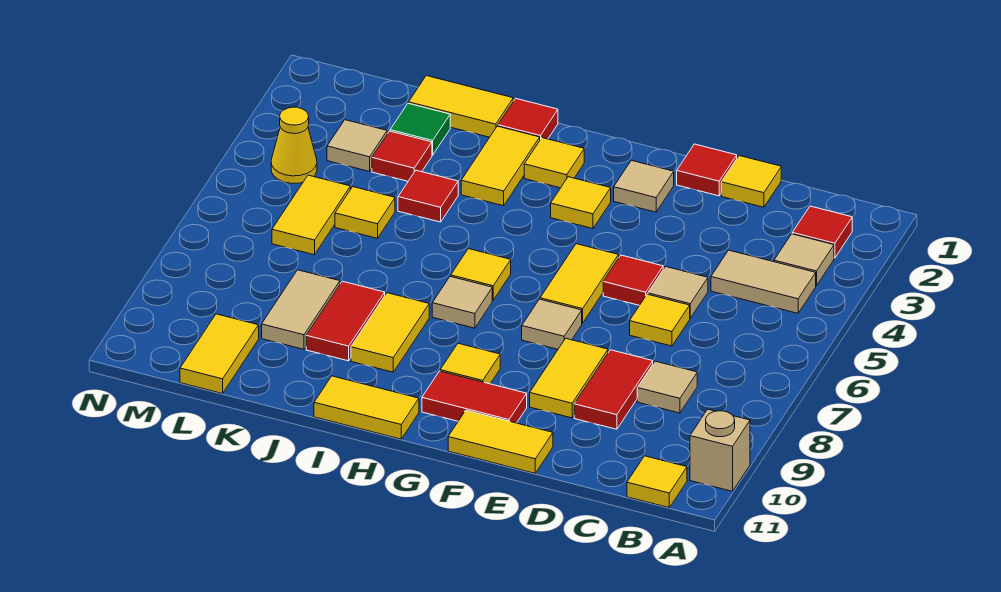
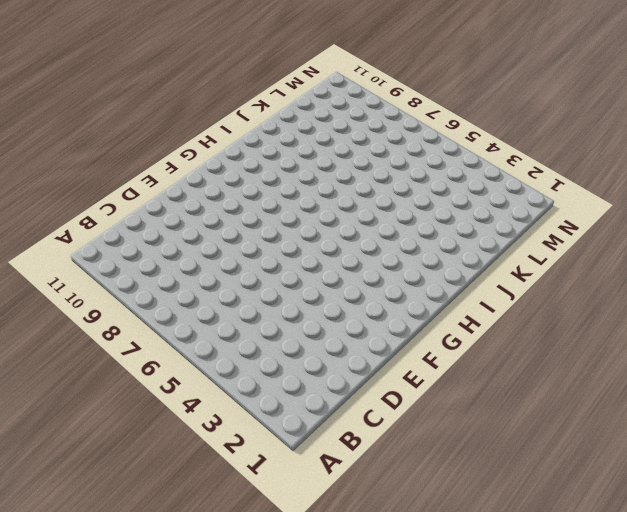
none -> tan 1x1 brick [690,409,750,491]
none -> red 1x1 tile [792,206,852,258]
none -> tan 1x1 tile [774,234,834,286]
none -> tan 1x2 tile [711,250,816,313]

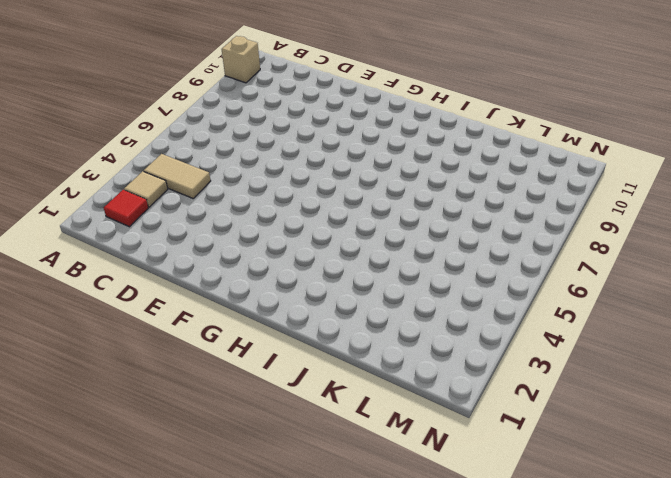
none -> yellow 1x1 tile [627,456,687,508]
none -> tan 1x1 tile [637,361,697,413]
none -> yellow 1x1 tile [721,156,781,207]
none -> tan 1x1 tile [648,267,708,318]

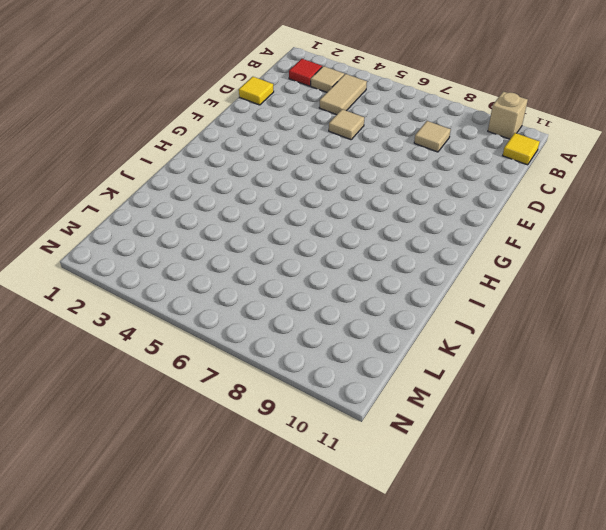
none -> yellow 1x1 tile [630,294,690,346]
none -> red 1x2 tile [574,350,653,429]
none -> red 1x1 tile [677,144,737,196]
none -> red 1x1 tile [603,255,663,305]

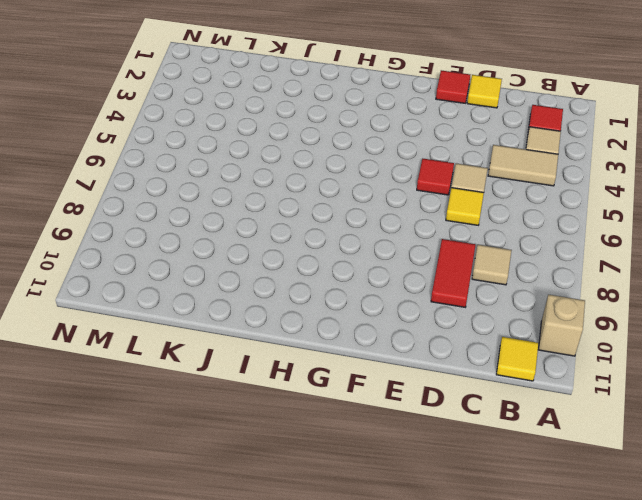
none -> yellow 1x2 tile [530,339,608,418]
none -> yellow 1x2 tile [448,410,553,473]
none -> tan 1x1 tile [614,160,674,212]
none -> yellow 1x2 tile [540,244,619,323]

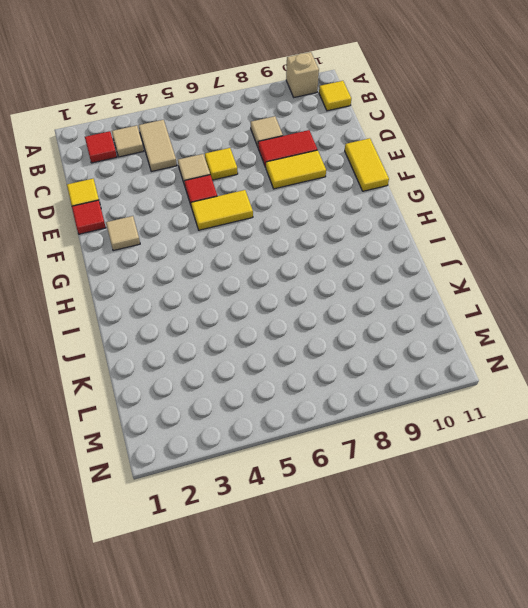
none -> tan 1x1 tile [522,299,582,349]
none -> red 1x2 tile [422,371,527,423]
none -> yellow 1x1 tile [551,177,611,229]
none -> yellow 1x1 tile [440,343,500,384]

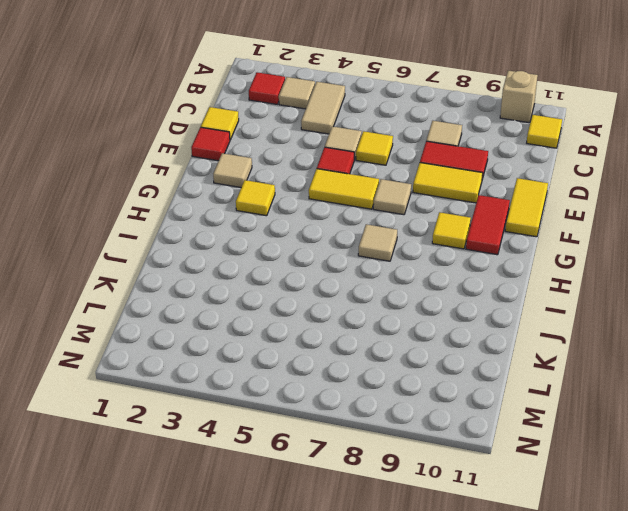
none -> yellow 1x1 tile [524,138,584,188]
none -> yellow 1x1 tile [451,249,511,300]
none -> yellow 1x2 tile [314,376,419,439]
none -> red 1x1 tile [498,99,558,139]

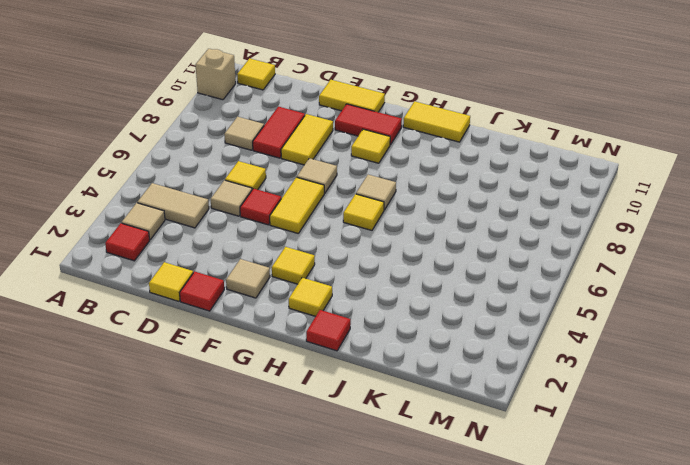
none -> yellow 1x2 tile [461,126,540,206]
none -> yellow 1x2 tile [351,293,429,372]
none -> yellow 1x2 tile [409,76,513,137]
none -> red 1x1 tile [398,170,458,222]

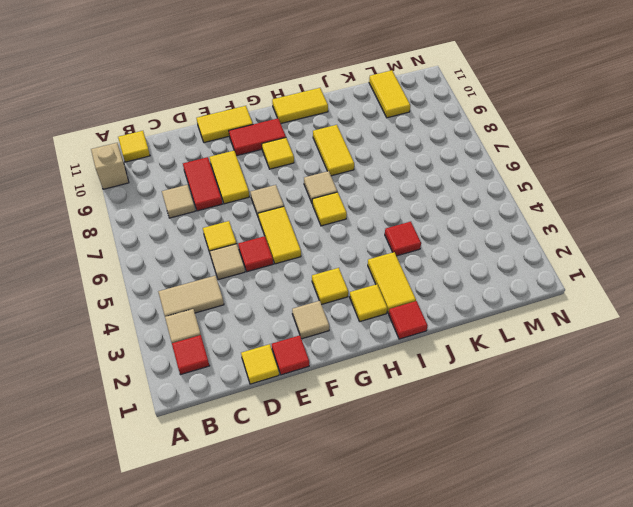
none -> yellow 1x2 tile [409,76,513,137]
none -> red 1x2 tile [306,281,385,361]
none -> green 1x1 tile [390,103,450,155]
none -> red 1x1 tile [372,131,432,181]

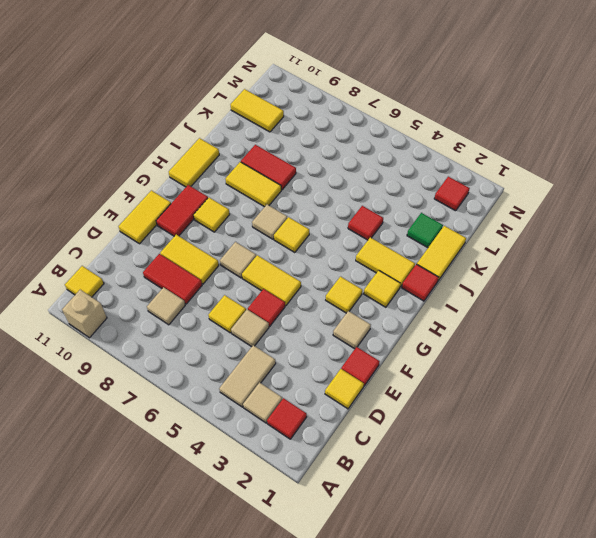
red 1x1 tile [434,177,470,211] -> red 1x1 tile moved to [372,131,432,181]
none -> yellow 1x1 tile [335,187,395,238]
none -> tan 1x2 tile [262,270,340,349]
none -> tan 1x1 tile [327,120,387,171]
none -> yellow 1x2 tile [272,175,350,255]

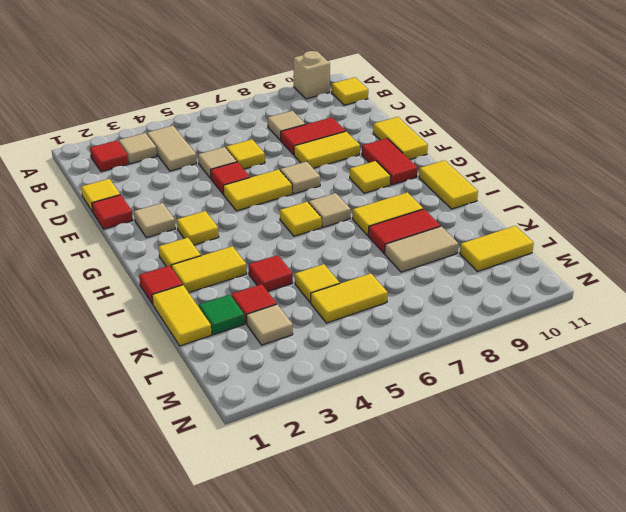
none -> yellow 1x1 cone [271,107,317,184]

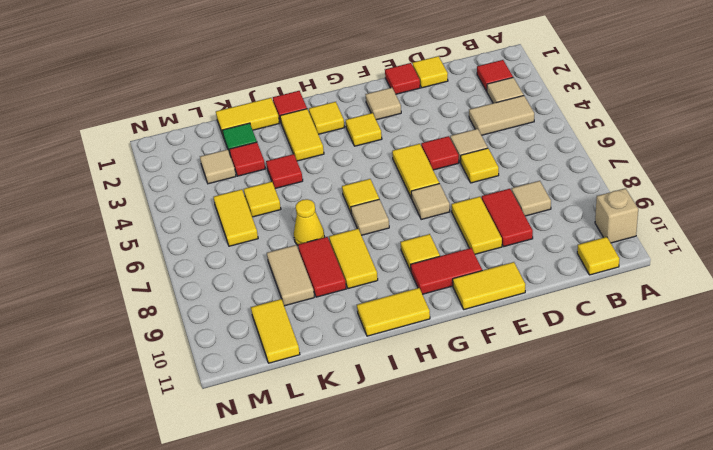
yellow 1x1 cone [294,199,324,245] -> yellow 1x1 cone moved to [271,107,317,184]

